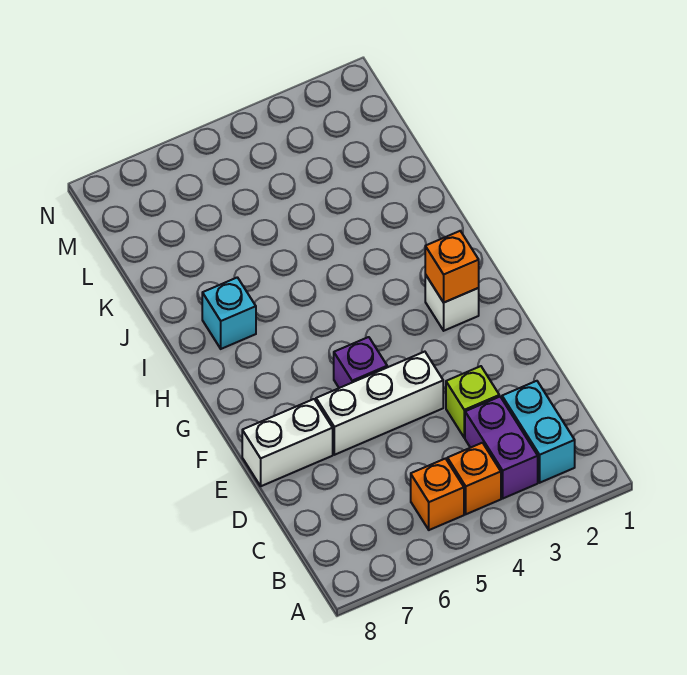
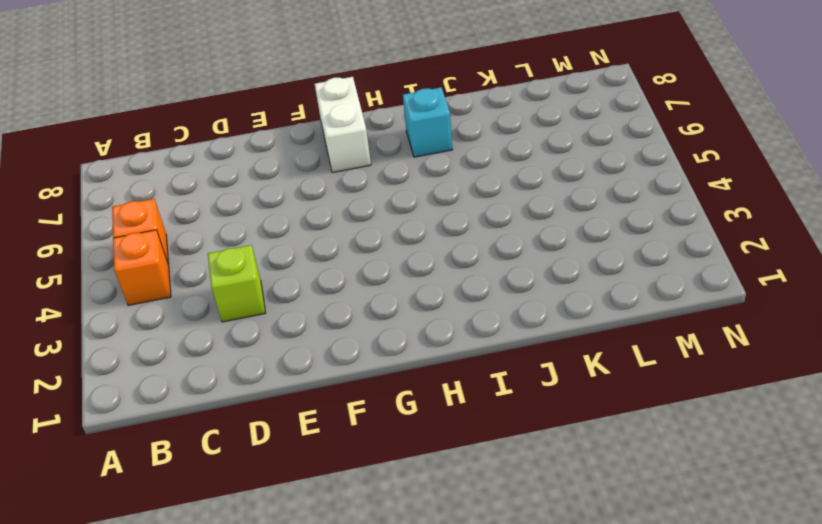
white 1x2 brick [315,77,371,173] -> white 1x2 brick moved to [242,399,333,486]
none -> cyan 1x2 brick [502,381,575,483]
none -> purple 1x2 brick [465,397,538,498]

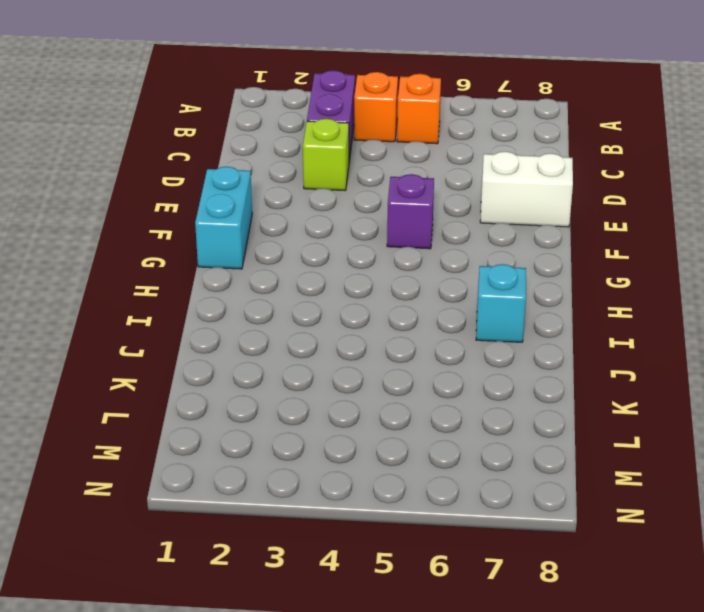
cyan 1x2 brick [195,167,252,269] -> cyan 1x2 brick moved to [502,381,575,483]
none -> white 1x3 brick [316,352,443,455]
none -> white 1x1 brick [425,275,479,331]

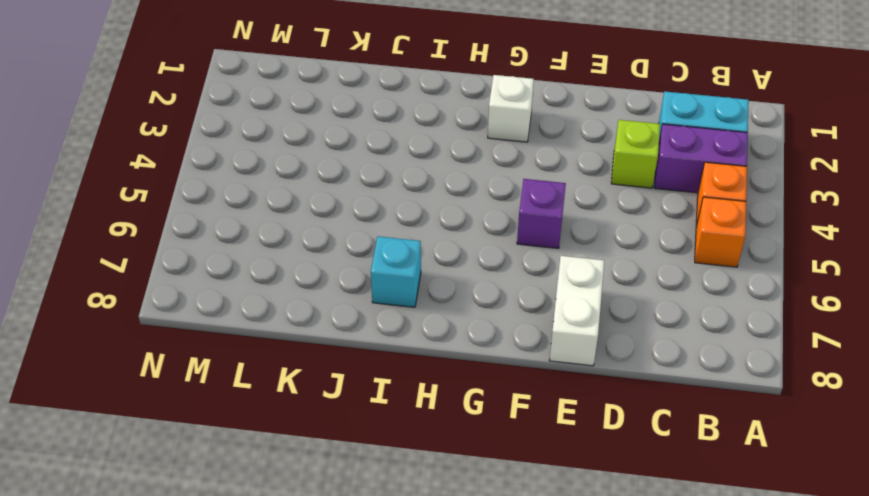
none -> white 1x3 brick [316,352,443,455]
none -> orange 1x1 brick [425,231,479,302]

